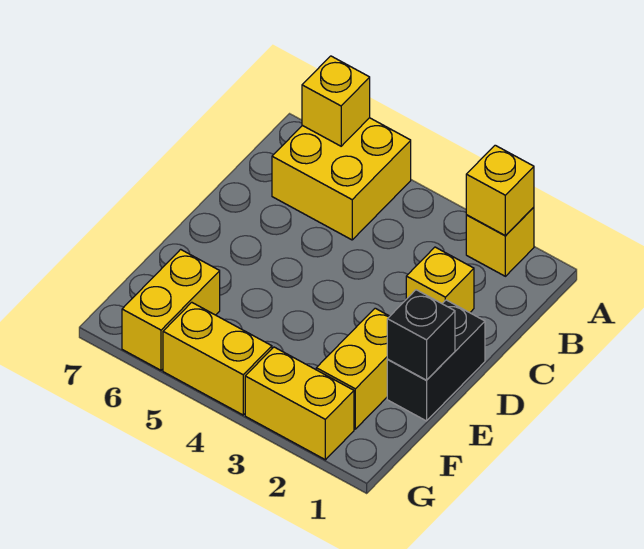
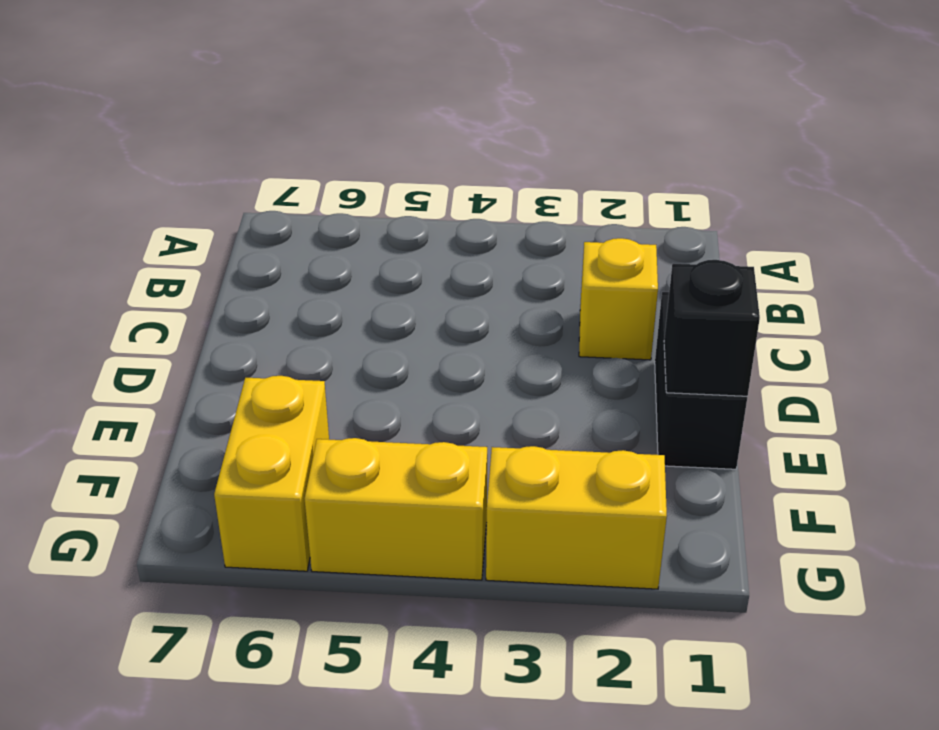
none -> yellow 1x1 brick [466,207,534,276]
none -> yellow 2x2 brick [272,118,411,240]

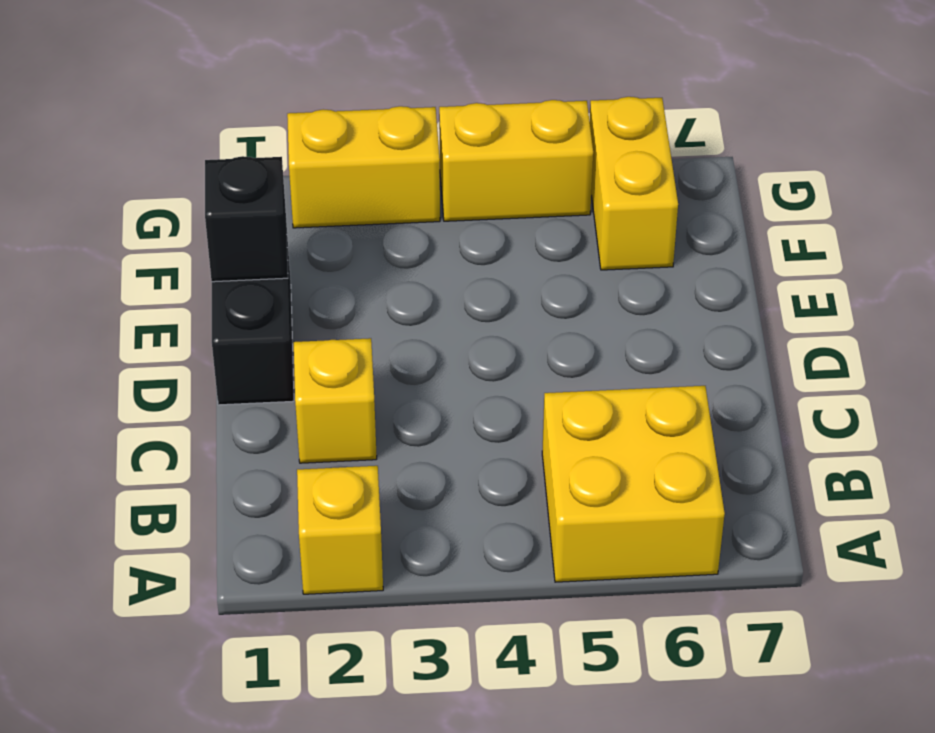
none -> yellow 1x2 brick [316,308,390,429]
none -> yellow 1x1 brick [466,145,534,235]

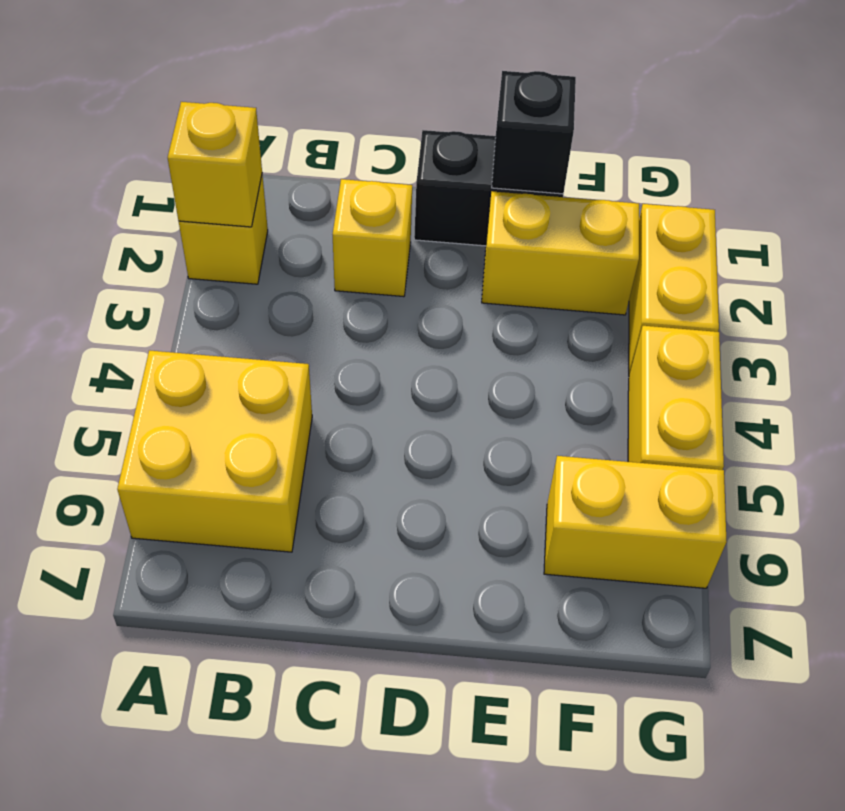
none -> yellow 1x1 brick [302,56,370,146]

